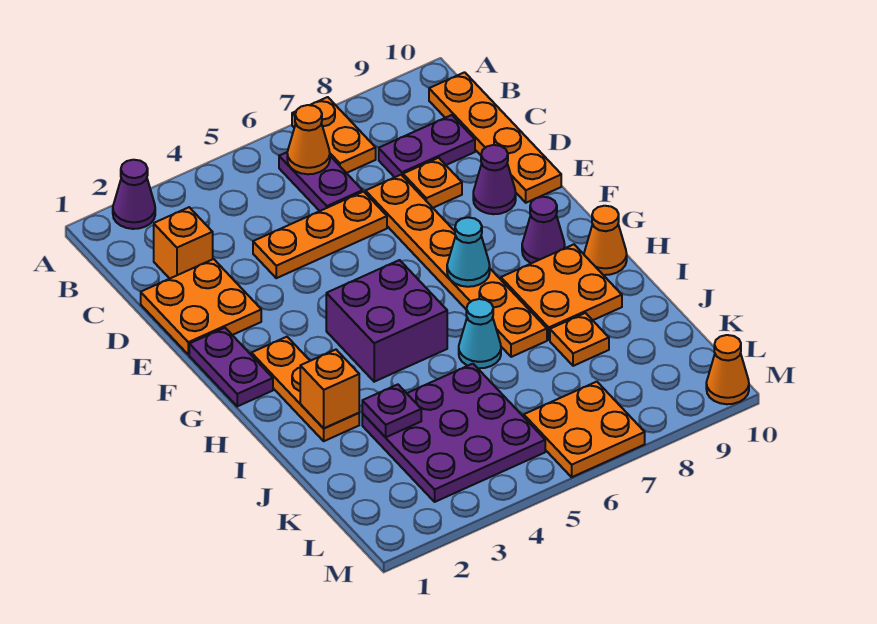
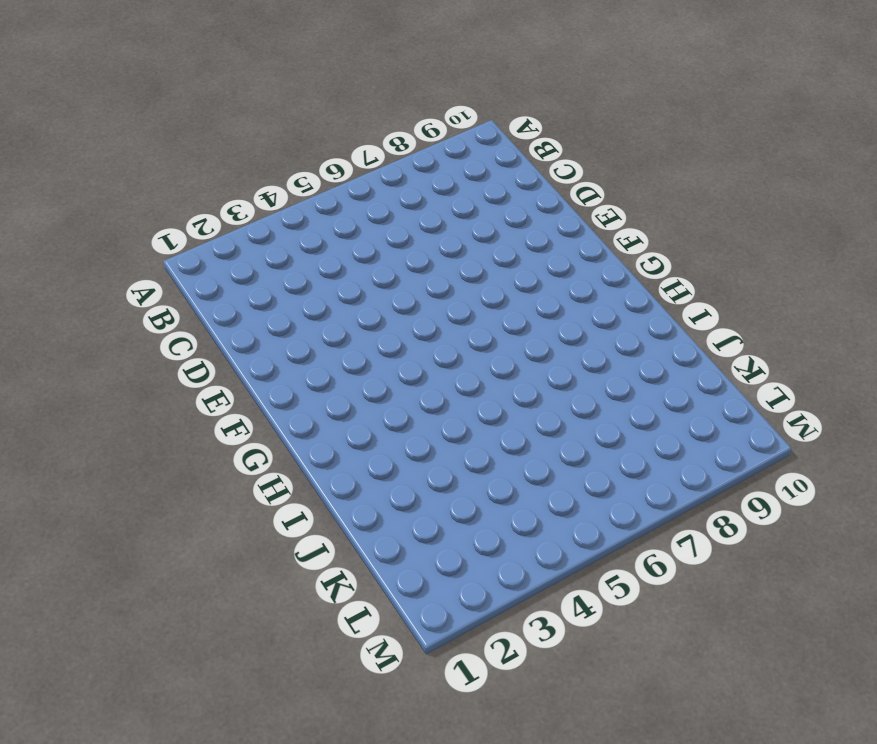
none -> purple 1x1 cone [113,160,155,229]
none -> orange 1x2 plate [292,97,376,173]
none -> purple 1x2 plate [279,152,363,211]

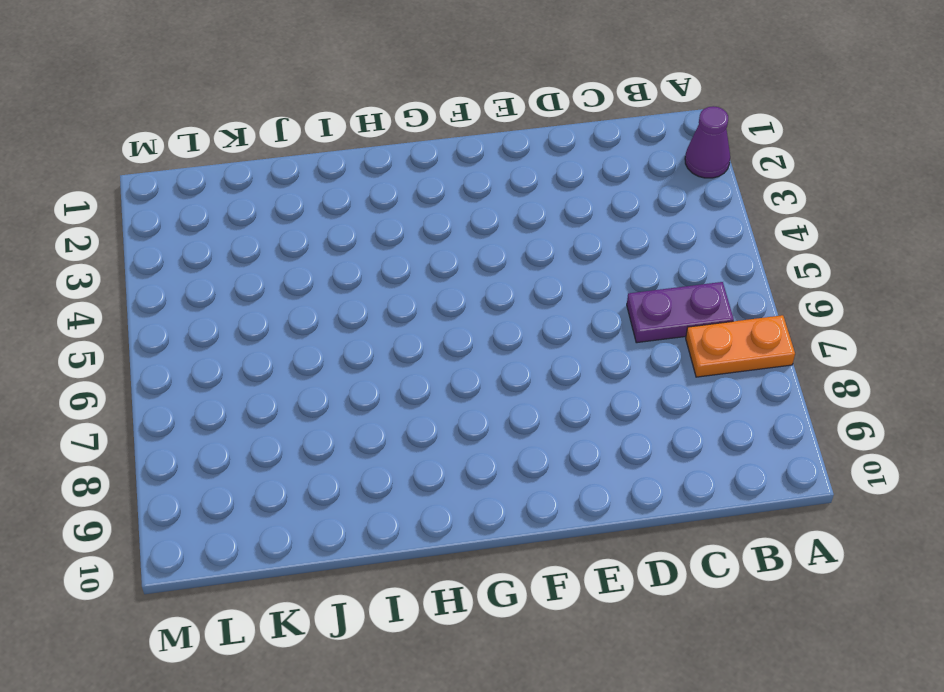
none -> orange 1x4 plate [429,72,561,203]
none -> orange 1x1 brick [154,207,213,279]
none -> purple 1x2 plate [379,115,475,177]

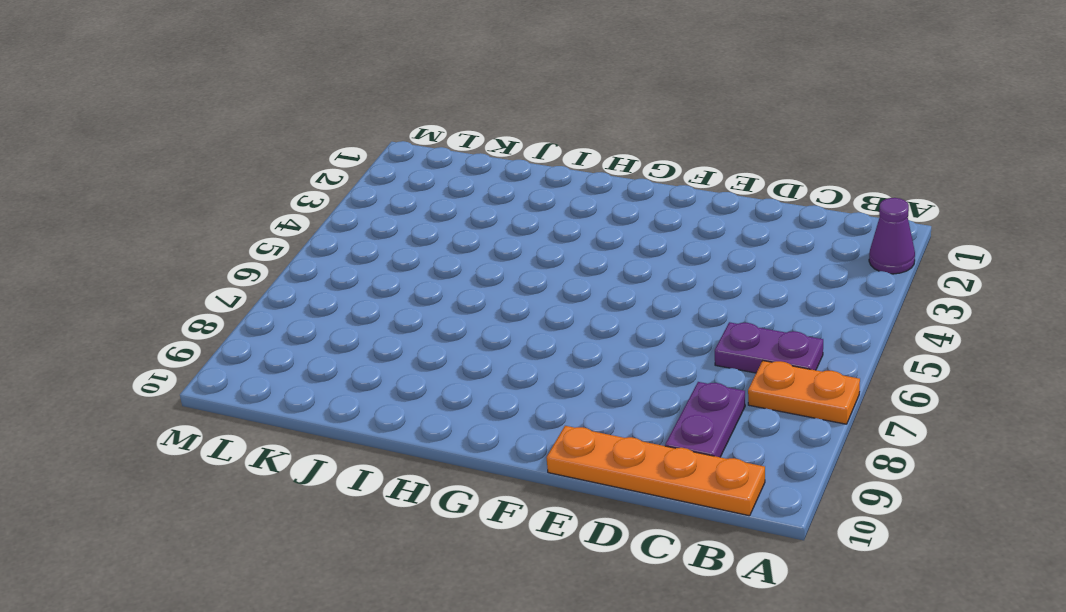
none -> orange 1x1 brick [154,207,213,279]
none -> orange 2x2 plate [141,259,261,355]
none -> orange 1x3 plate [253,192,387,278]

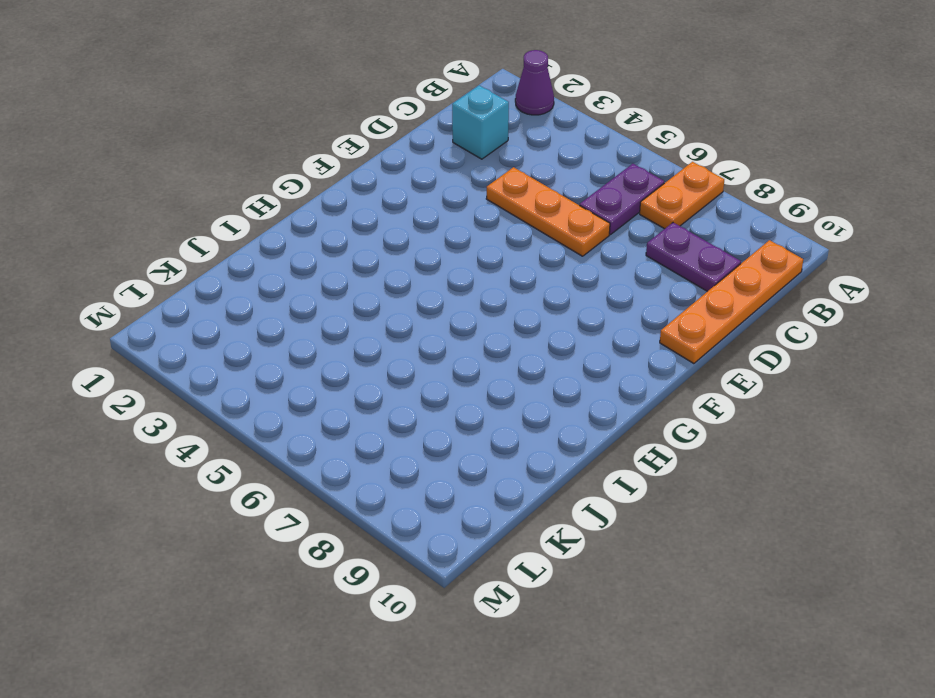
cyan 1x1 brick [452,85,509,159] -> orange 1x1 brick [154,207,213,279]
none -> orange 2x2 plate [141,259,261,355]
none -> orange 1x6 plate [366,175,547,357]
none -> orange 1x1 plate [403,158,462,208]

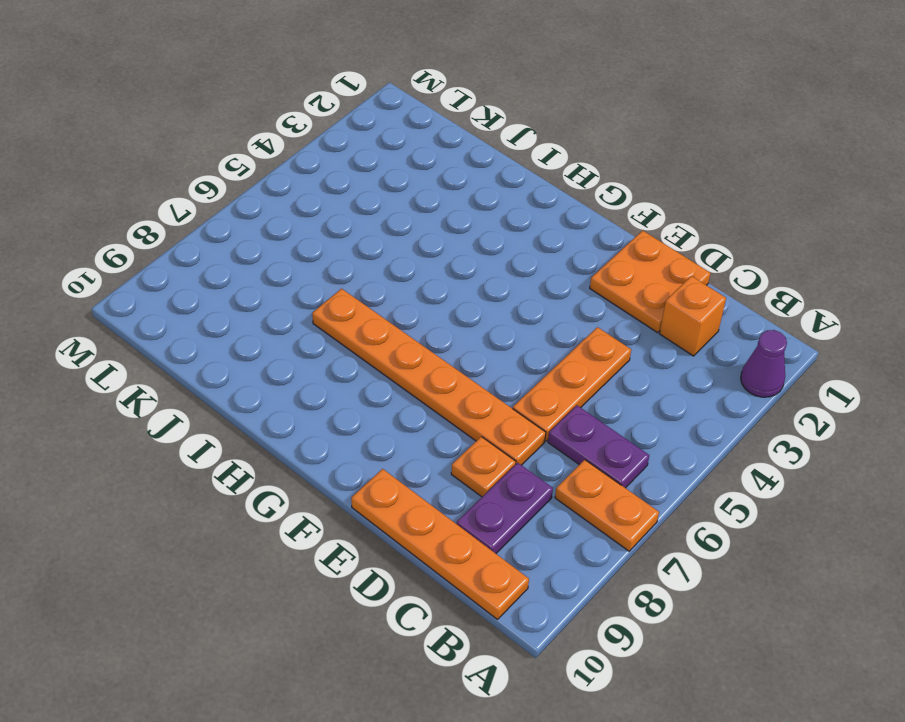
none -> purple 1x1 cone [473,145,516,214]
none -> purple 1x2 plate [189,328,273,406]
none -> orange 1x3 plate [251,337,359,441]

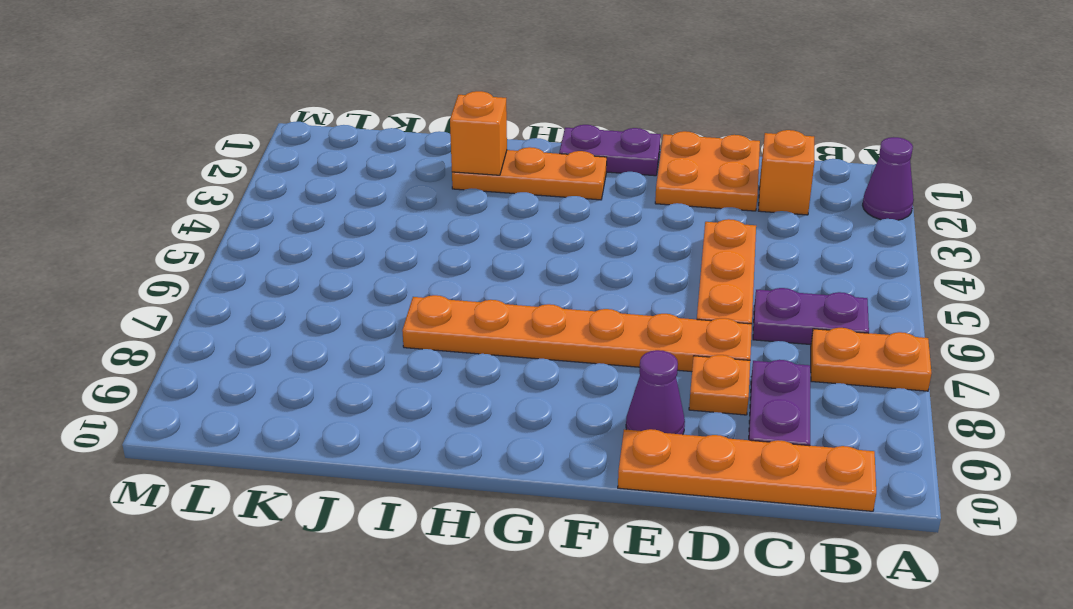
none -> purple 2x2 brick [326,260,447,382]
none -> purple 1x1 cone [522,197,565,263]
none -> orange 2x2 plate [501,244,622,340]

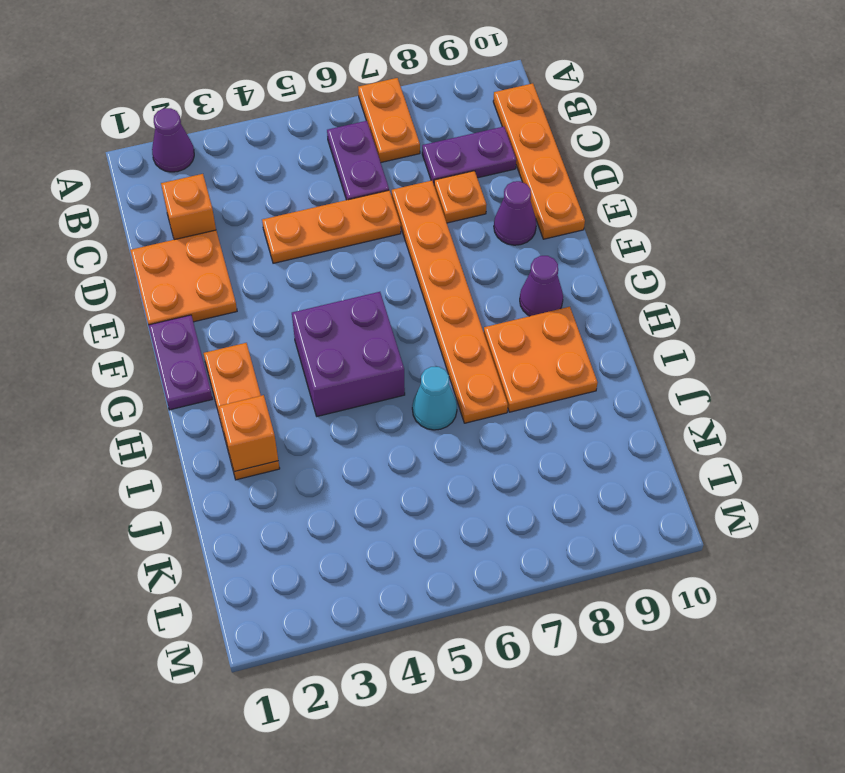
none -> orange 1x1 cone [584,206,627,275]
none -> purple 3x3 plate [362,364,545,502]
none -> orange 1x1 plate [550,313,609,366]

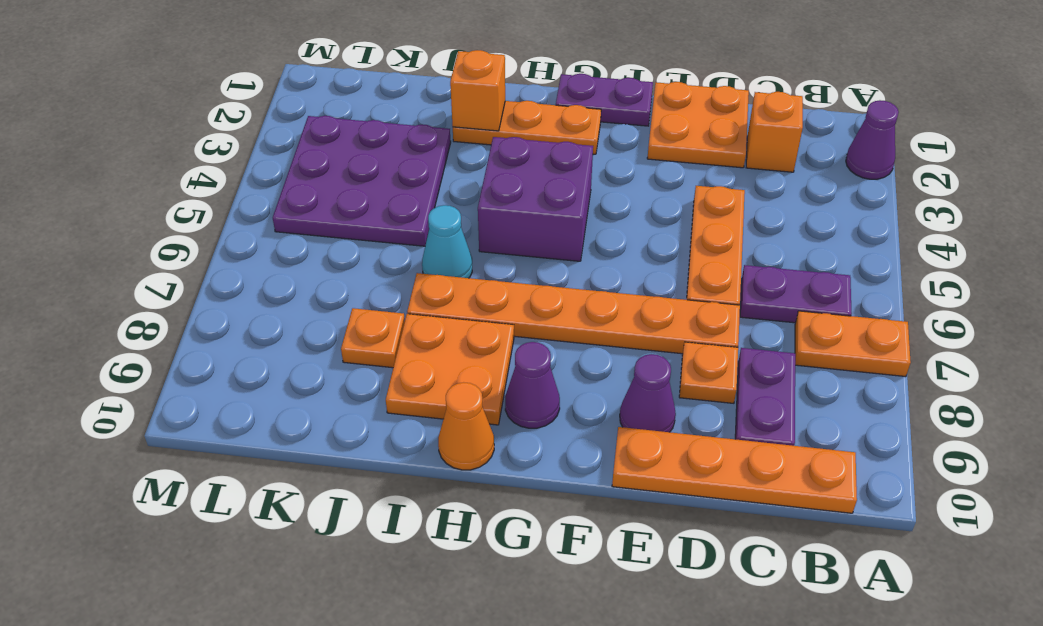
none -> orange 2x2 plate [524,382,645,477]
none -> orange 1x1 cone [706,335,749,404]
none -> orange 1x1 cone [287,105,330,174]

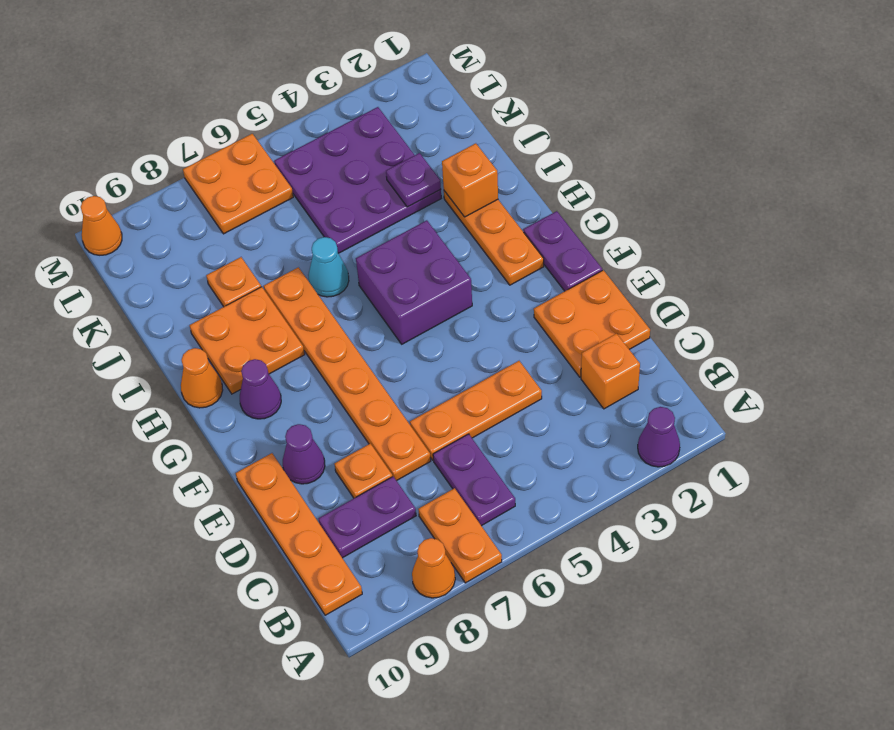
orange 1x1 cone [412,538,455,598] -> orange 1x1 cone moved to [287,105,330,174]
none -> cyan 1x1 cone [447,217,490,287]

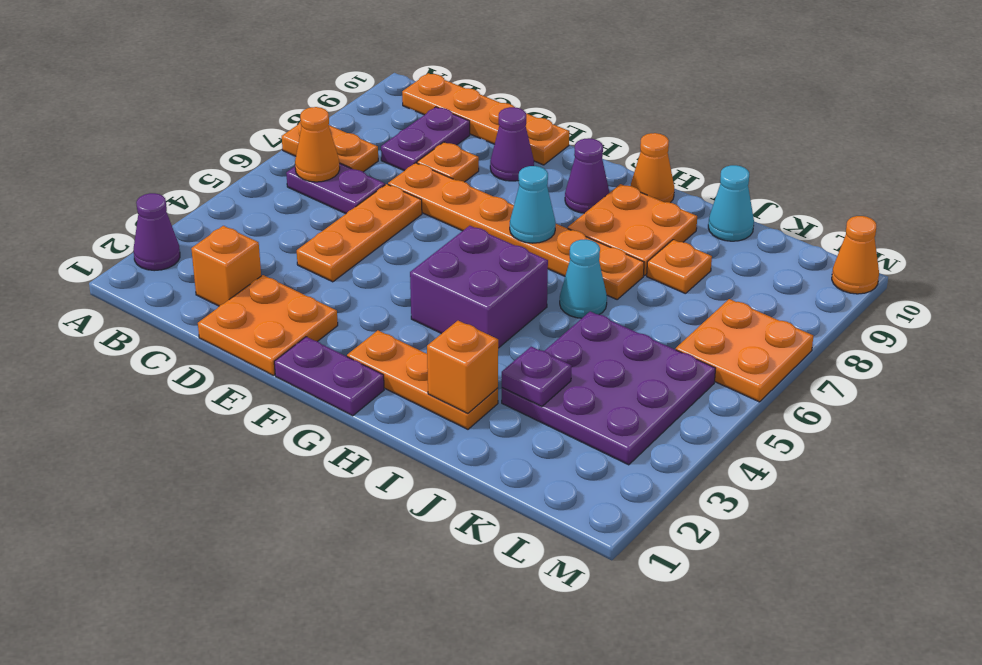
cyan 1x1 cone [708,165,754,241] -> none

